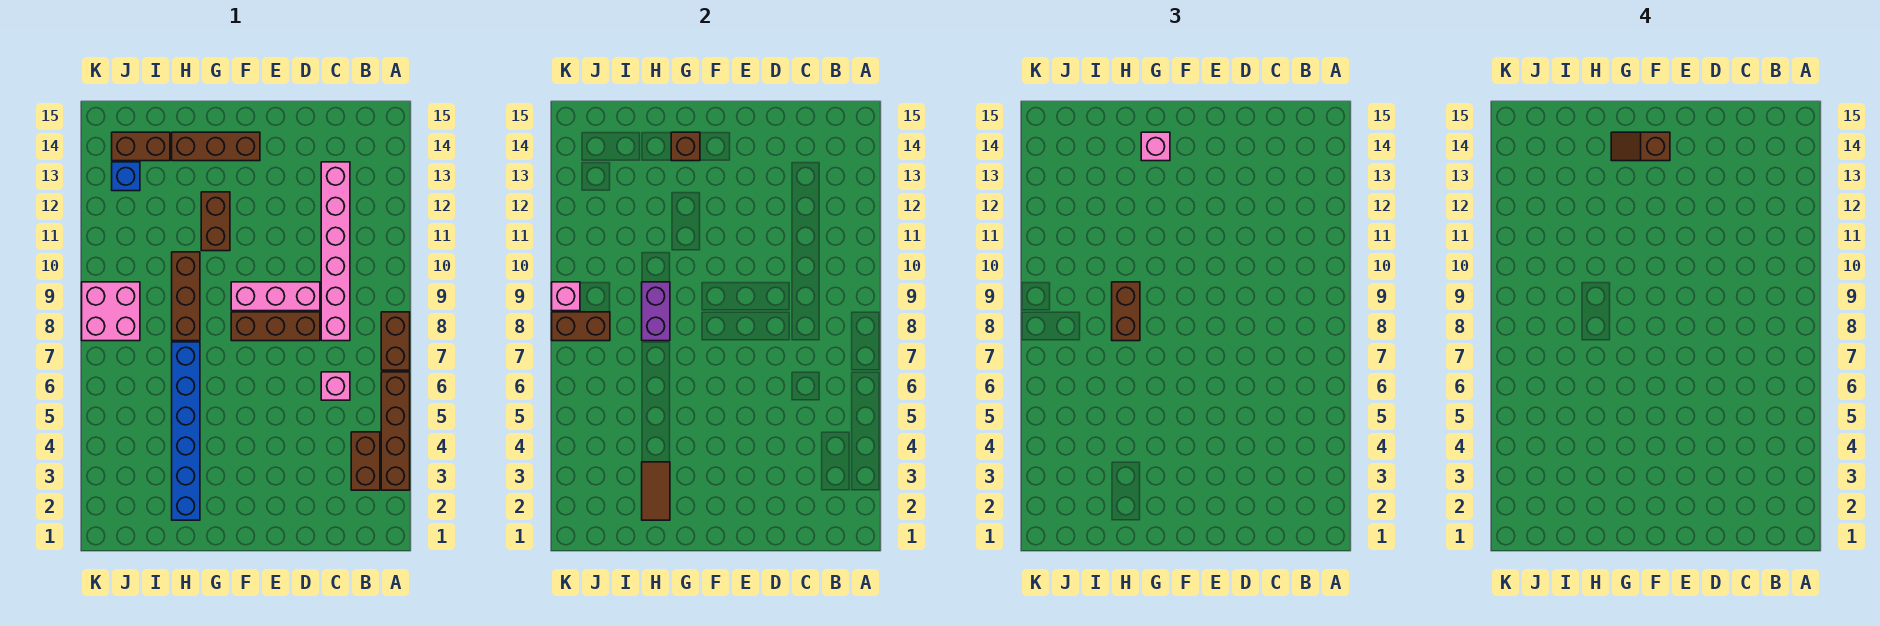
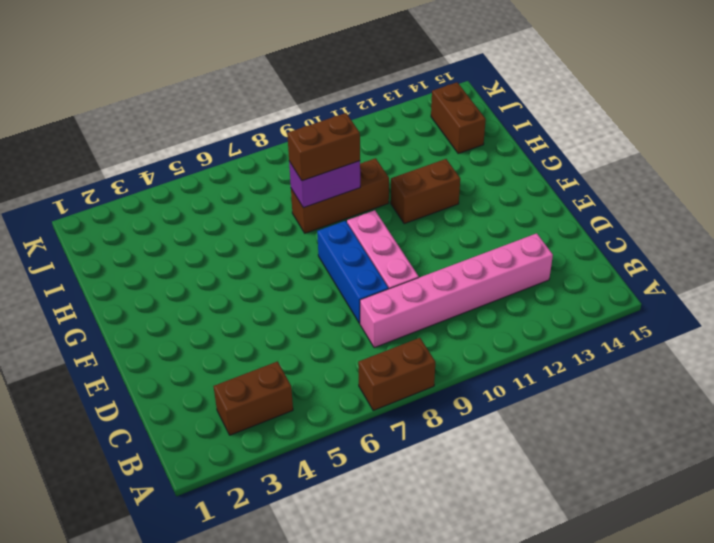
blue 1x3 brick [317,221,388,324] -> brown 1x3 brick [231,312,320,341]
none -> brown 1x4 brick [381,372,410,490]
none -> pink 1x1 brick [321,372,350,400]
none -> brown 1x3 brick [172,132,260,161]

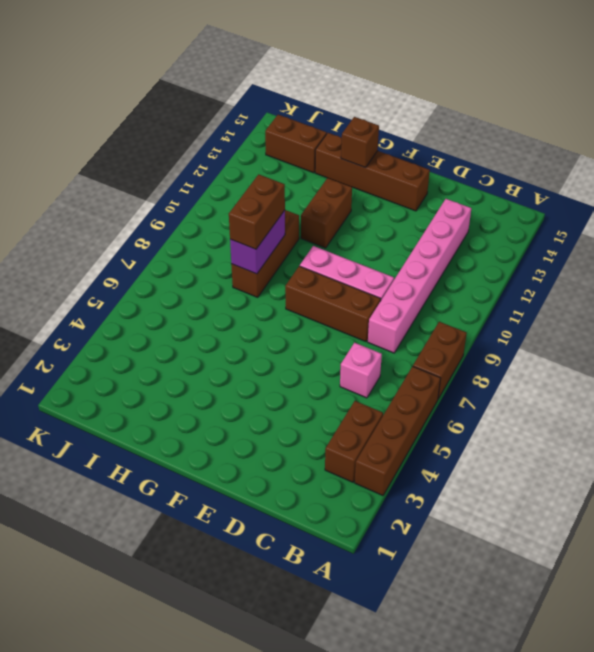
brown 1x4 brick [315,133,430,211] -> brown 1x3 brick [172,132,260,161]
none -> blue 1x6 brick [172,342,200,520]
none -> pink 2x2 brick [82,282,140,341]
none -> blue 1x1 brick [112,162,140,191]

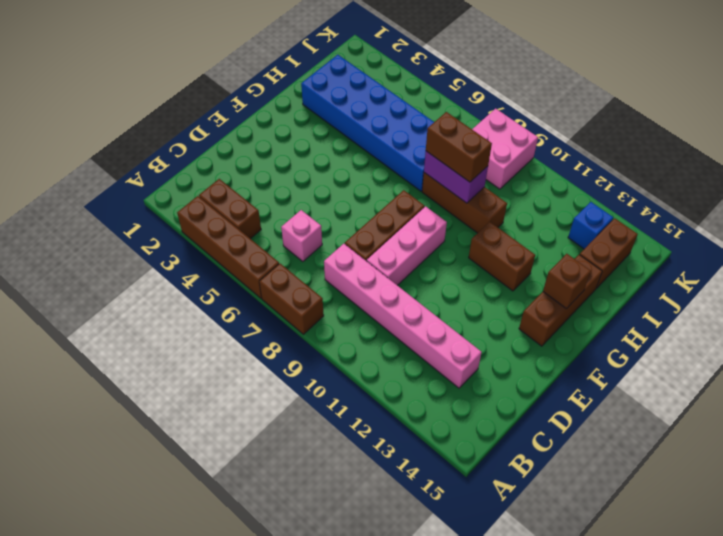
blue 2x6 brick [301,55,434,191] -> blue 1x6 brick [172,342,200,520]
none -> brown 1x2 tile [642,462,670,520]
none -> brown 1x2 brick [552,312,610,341]
none -> pink 1x1 brick [552,282,580,311]

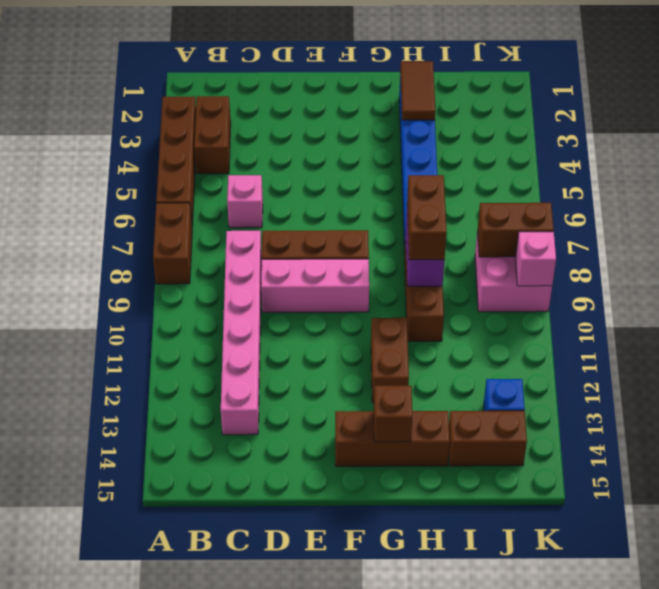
none -> pink 1x1 brick [1141,132,1170,161]
none -> brown 1x2 slope [1611,132,1670,161]

